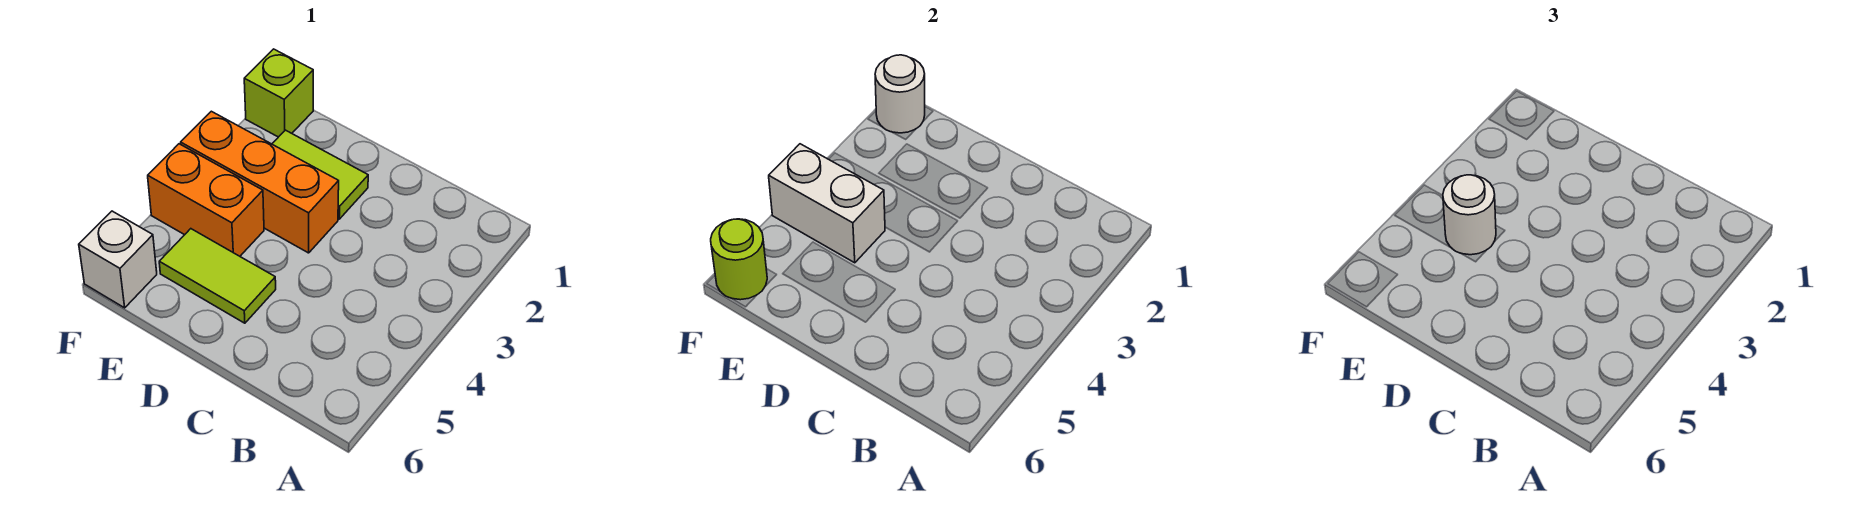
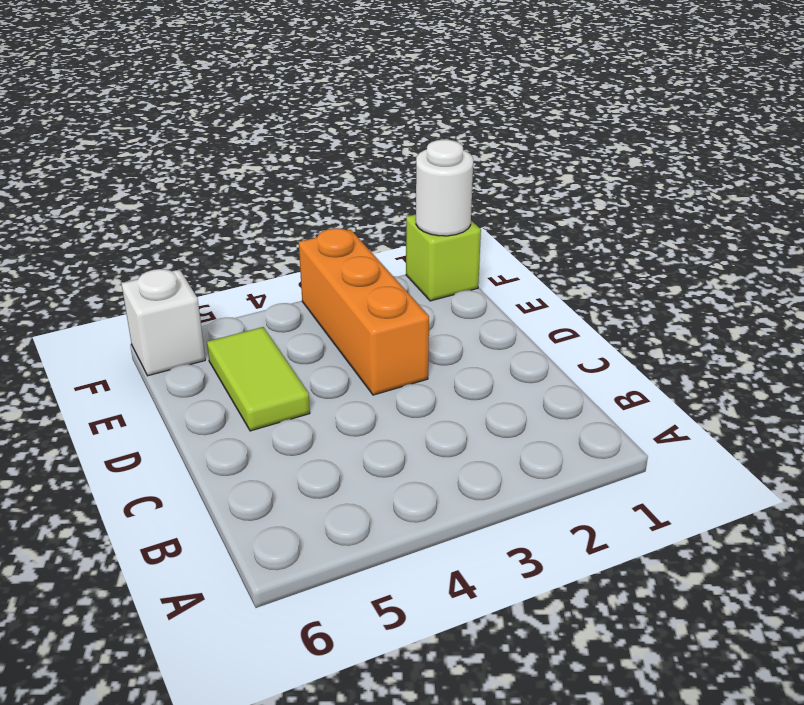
none -> lime 1x2 tile [272,130,368,219]
none -> orange 1x2 brick [148,144,264,256]

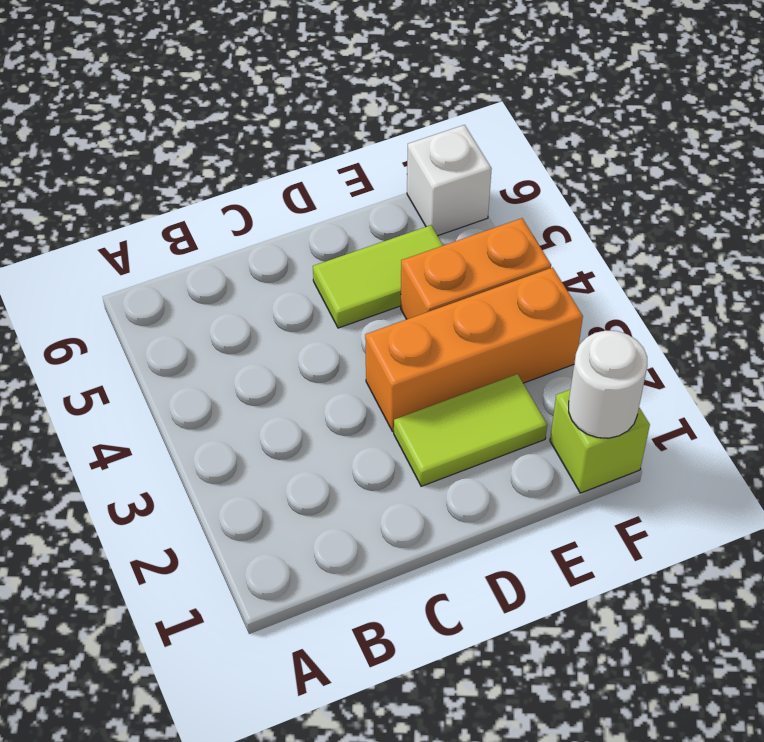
none -> white 1x2 brick [769,144,885,263]
none -> lime 1x1 round brick [711,219,767,300]

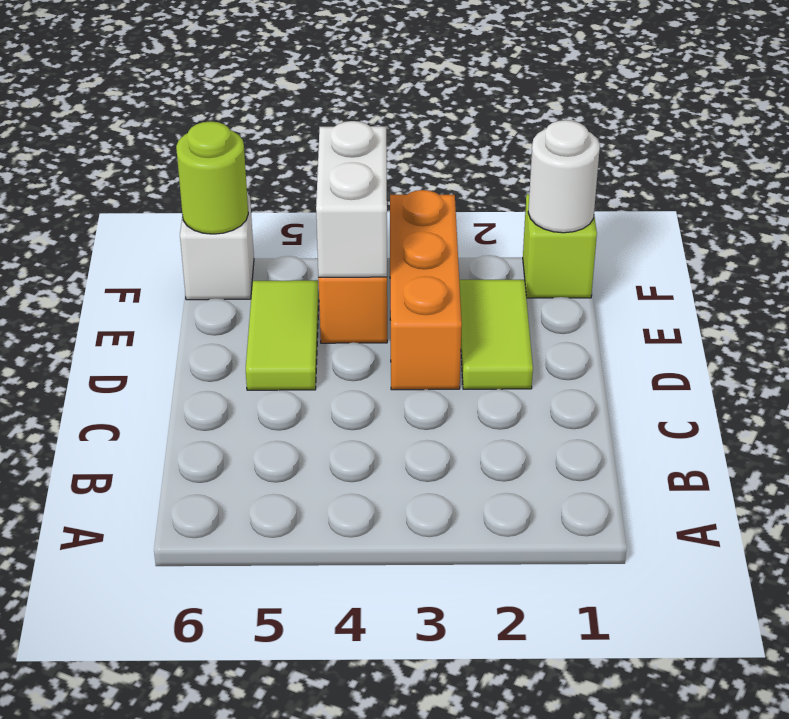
none -> white 1x1 round brick [1443,175,1496,255]

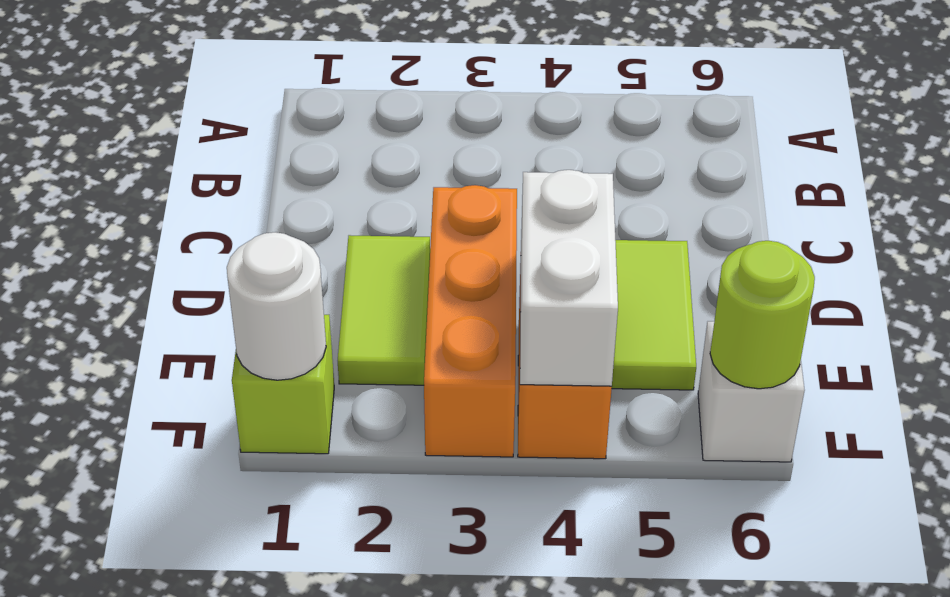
none -> white 1x1 round brick [1443,175,1496,255]

